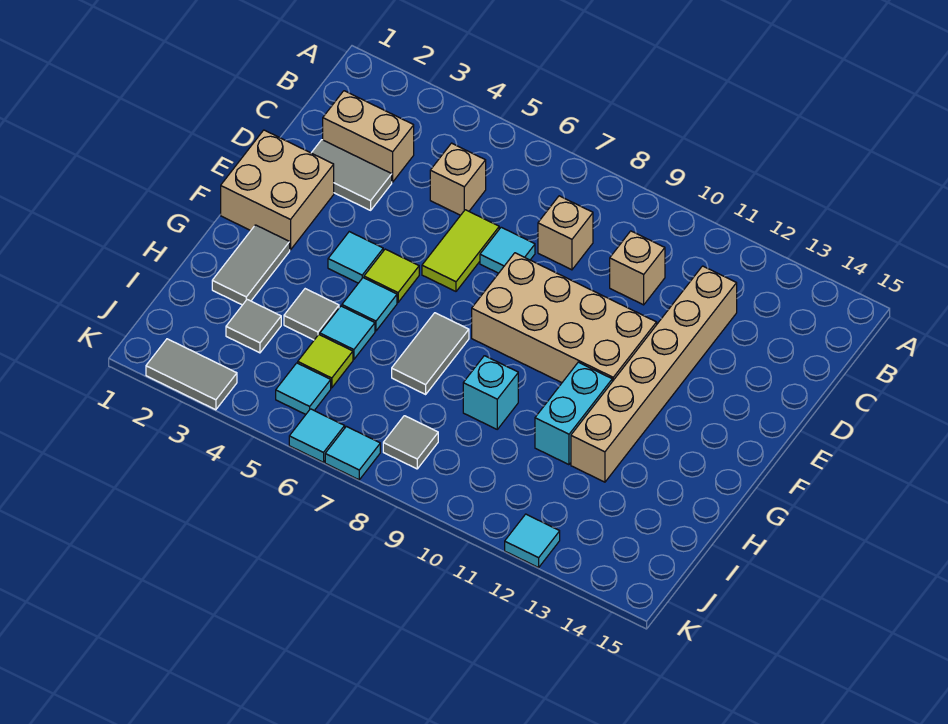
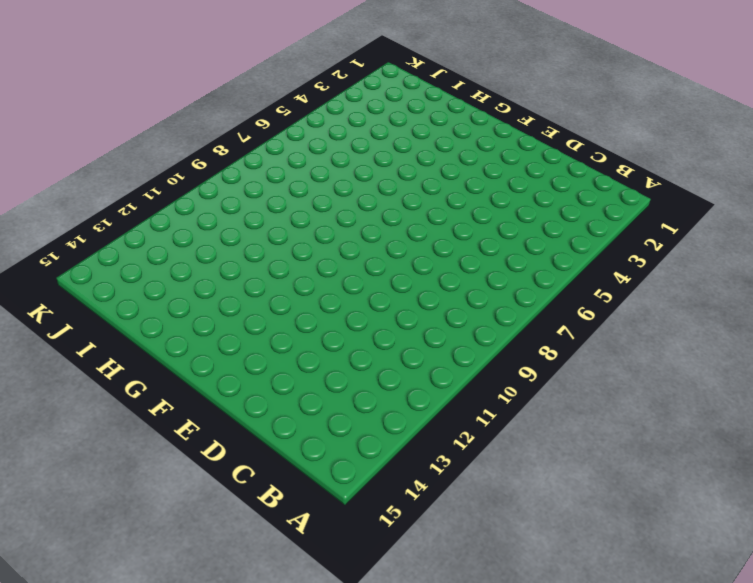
none -> tan 1x2 brick [323,91,414,182]
none -> tan 1x1 brick [430,143,486,215]
none -> tan 1x1 brick [538,196,593,270]

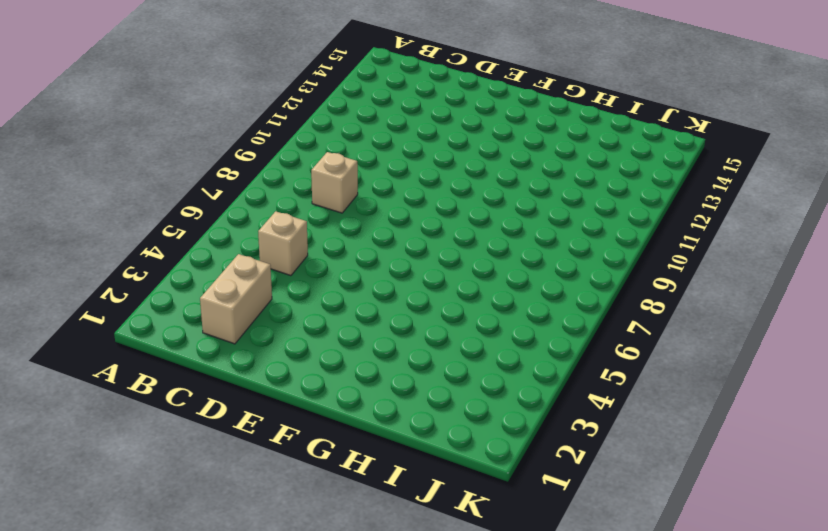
none -> tan 1x1 brick [610,231,665,305]
none -> tan 1x6 brick [571,266,737,482]
none -> grey 1x2 tile [312,140,392,210]

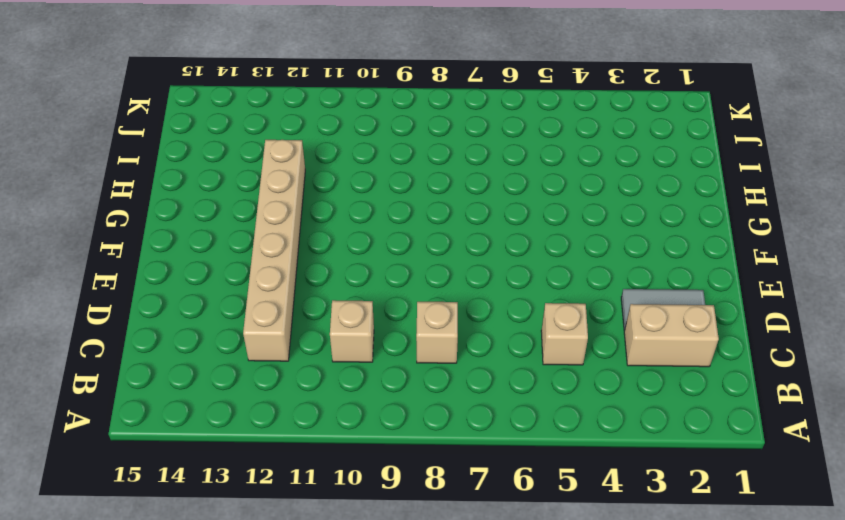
none -> lime 1x2 tile [422,210,499,291]
none -> cyan 1x1 tile [480,227,535,273]
none -> tan 2x2 brick [221,130,334,250]

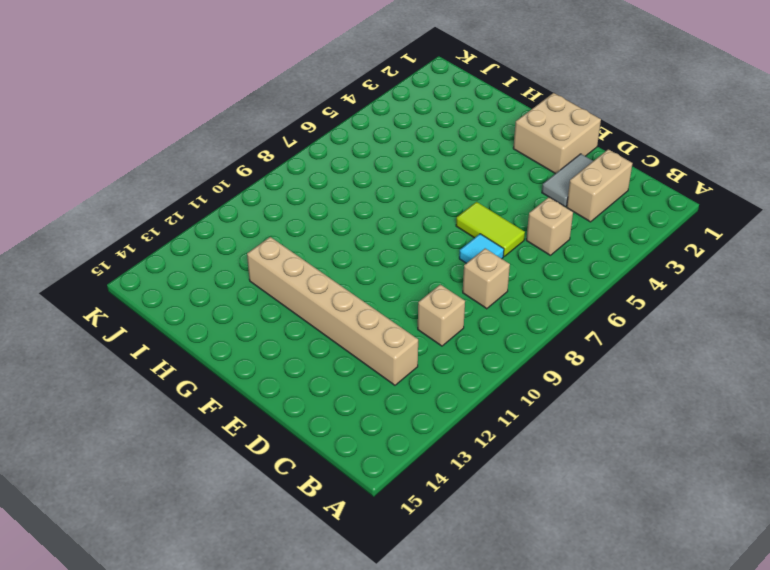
none -> tan 2x4 brick [472,253,657,383]
none -> cyan 1x1 tile [328,232,383,283]
none -> lime 1x1 tile [364,249,419,302]

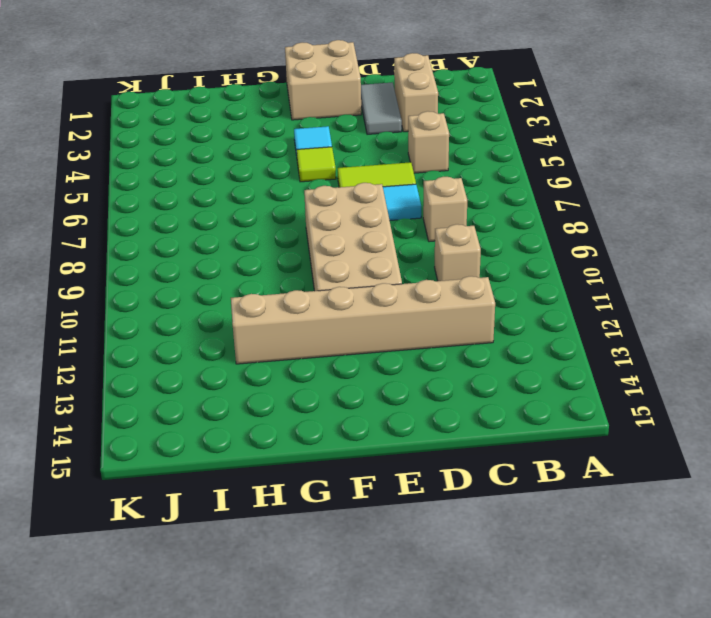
none -> grey 1x2 tile [212,225,290,305]
none -> cyan 1x1 tile [342,278,397,331]
none -> grey 1x2 tile [392,313,469,394]

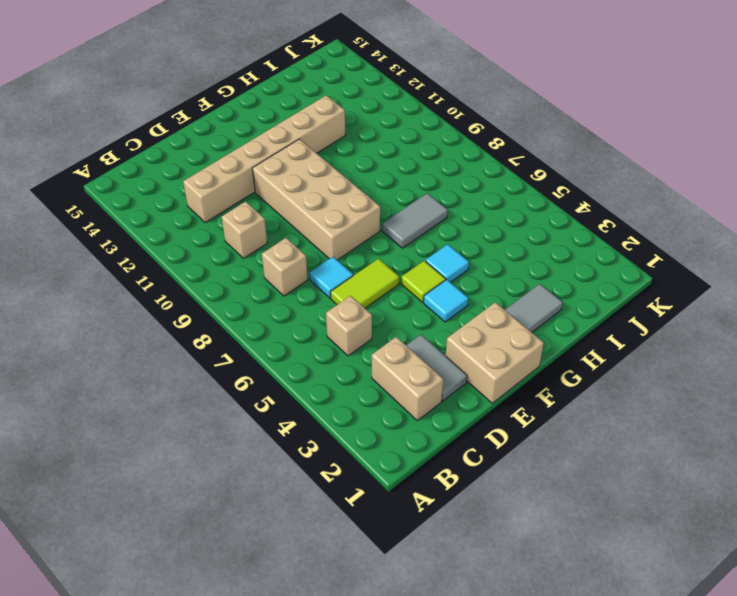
none -> cyan 1x2 brick [535,362,612,465]
none -> grey 1x1 tile [284,289,339,340]
none -> cyan 1x1 tile [320,306,375,359]

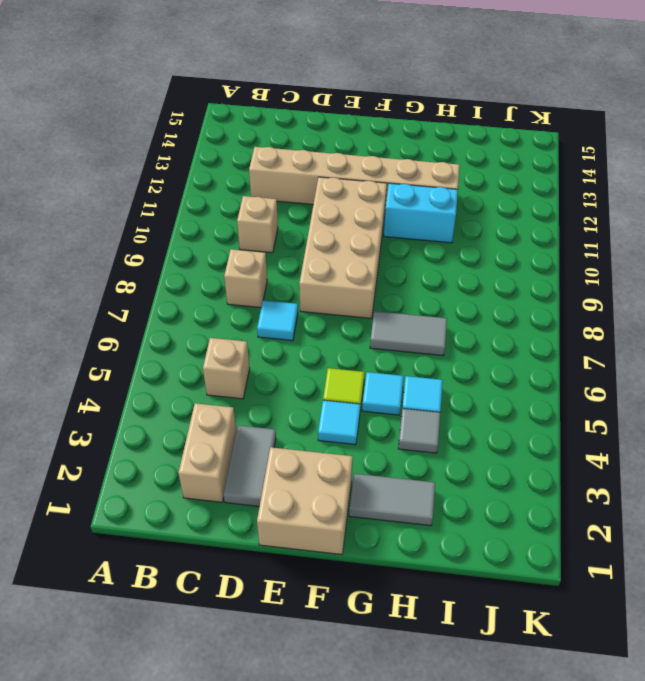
none -> lime 1x2 tile [422,210,499,291]
none -> cyan 1x1 brick [463,356,518,429]
none -> grey 1x1 tile [226,300,281,353]

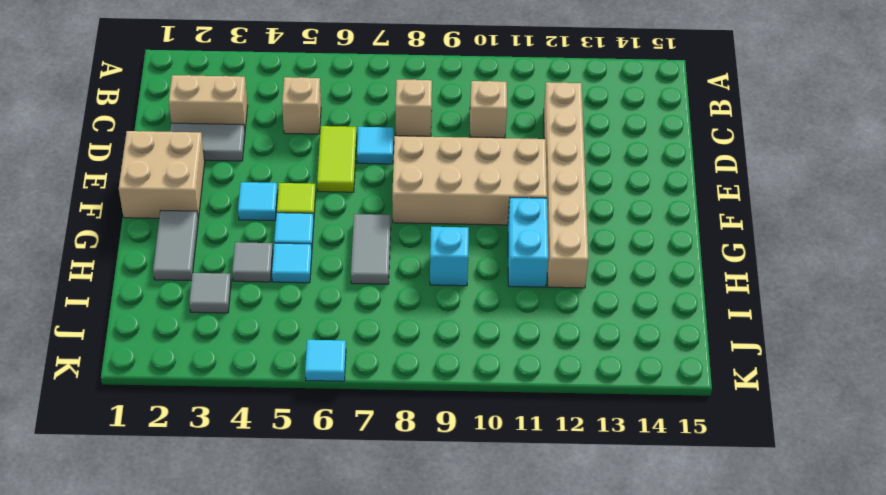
none -> lime 1x1 tile [298,335,353,388]
none -> cyan 1x1 tile [276,363,331,414]
none -> grey 1x1 tile [383,416,438,469]

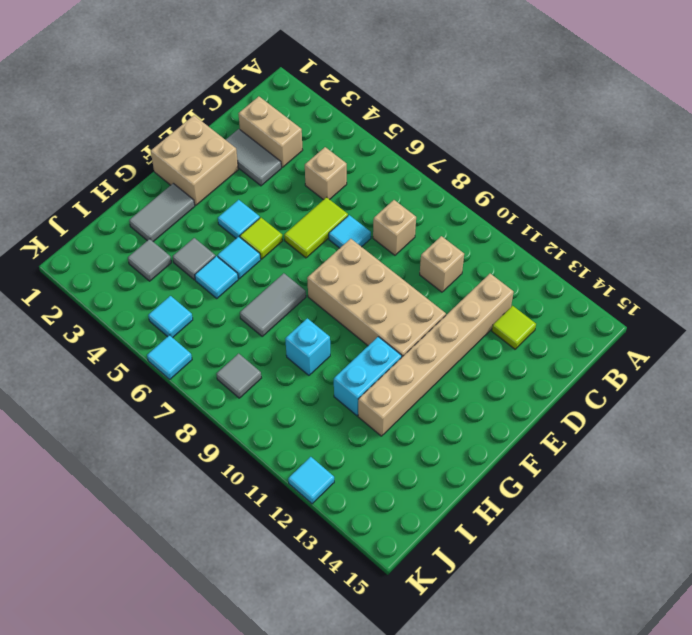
lime 1x1 tile [492,306,536,349] -> lime 1x1 tile moved to [298,335,353,388]
none -> grey 1x2 tile [146,339,237,410]
none -> cyan 1x1 tile [325,426,380,480]

